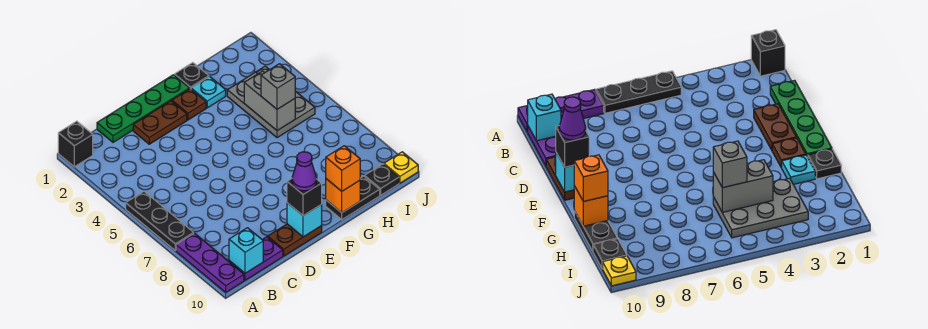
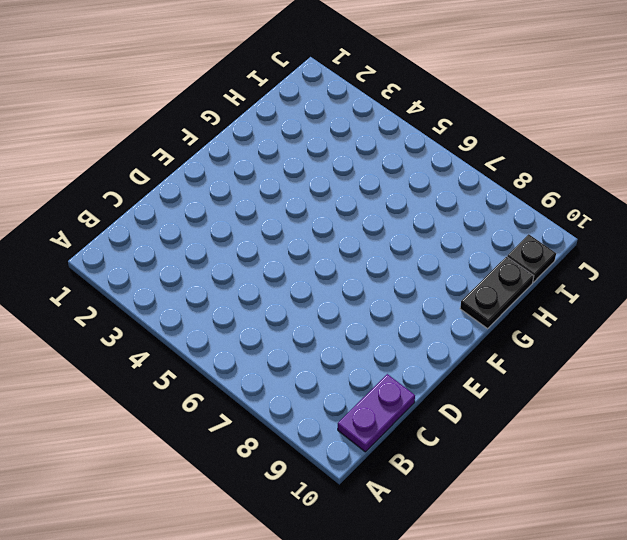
none -> black 1x1 brick [58,121,93,167]
none -> black 1x3 plate [126,191,194,250]
none -> purple 1x3 plate [176,233,244,292]

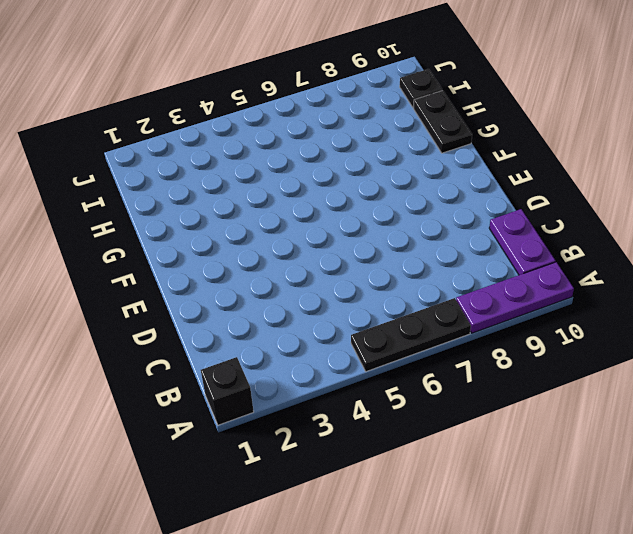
none -> green 1x4 plate [97,75,190,142]
none -> brown 1x2 plate [133,101,187,144]
none -> brown 1x2 plate [268,224,322,256]

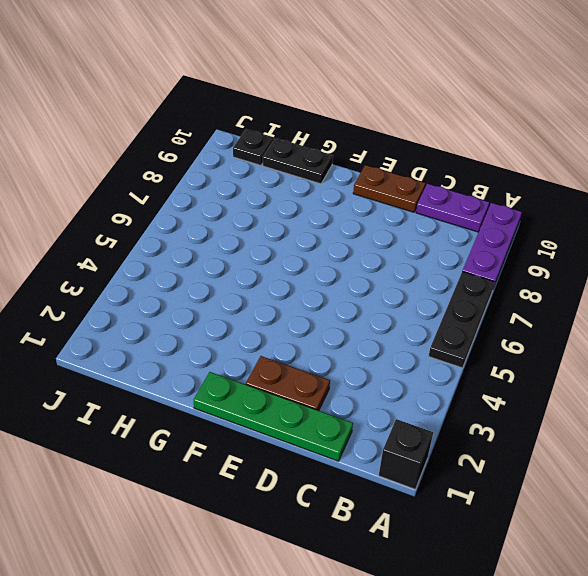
none -> brown 1x1 plate [172,89,206,120]
none -> black 1x1 plate [174,63,209,89]
none -> cyan 1x1 plate [191,77,226,108]

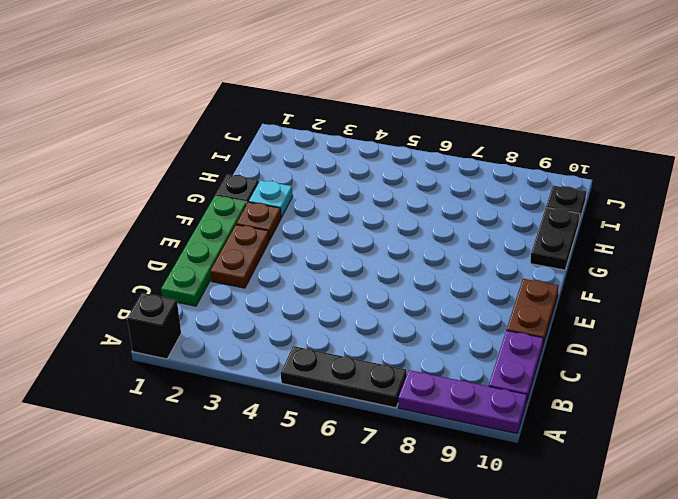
none -> grey 2x3 plate [227,66,315,138]
none -> yellow 1x1 plate [384,152,418,183]
none -> cyan 1x1 brick [229,228,263,273]

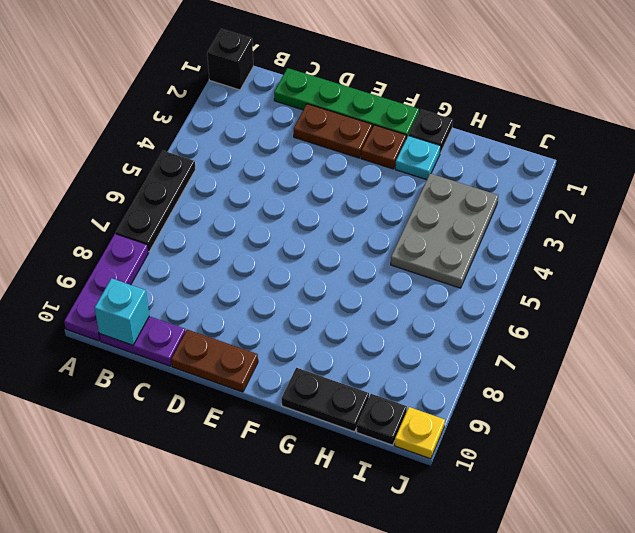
none -> cyan 1x1 brick [287,203,322,237]
none -> orange 1x1 brick [326,179,360,213]
none -> grey 1x2 brick [244,71,295,131]

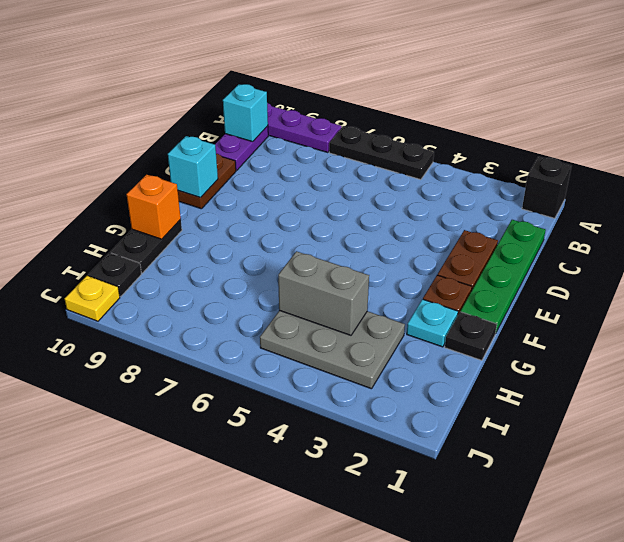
none -> black 1x1 brick [287,179,322,216]
none -> orange 1x1 brick [326,146,360,191]
none -> grey 1x1 brick [261,64,295,109]

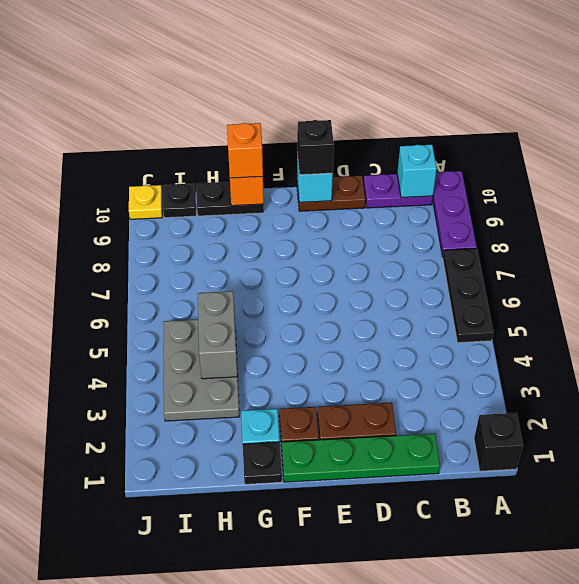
none -> grey 1x1 brick [261,64,295,109]
none -> purple 1x1 cone [292,152,316,191]

